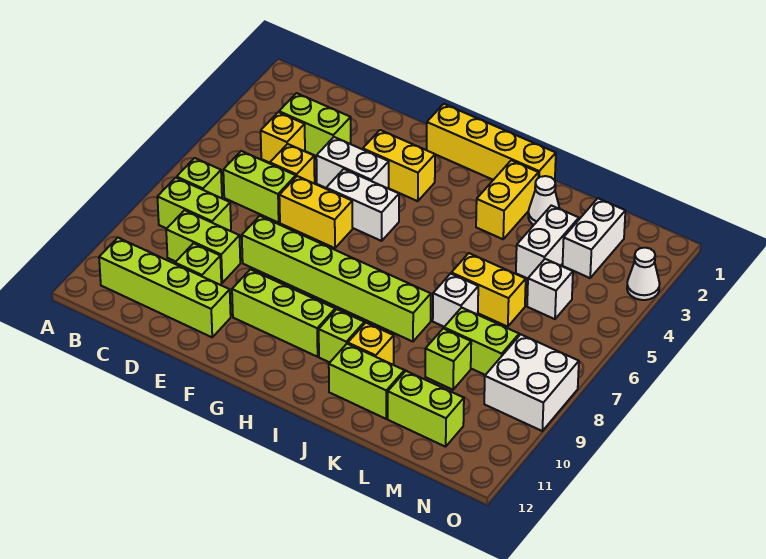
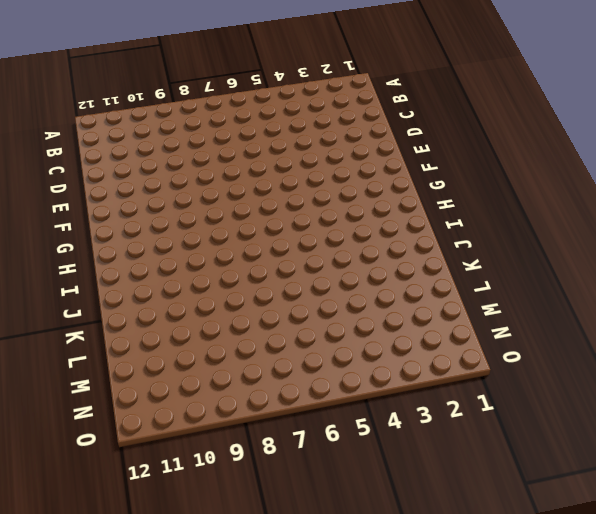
none -> lime 1x1 brick [177,158,222,198]
none -> lime 1x2 brick [157,178,231,231]
none -> lime 1x4 brick [99,238,231,337]
none -> lime 1x2 brick [279,93,351,156]

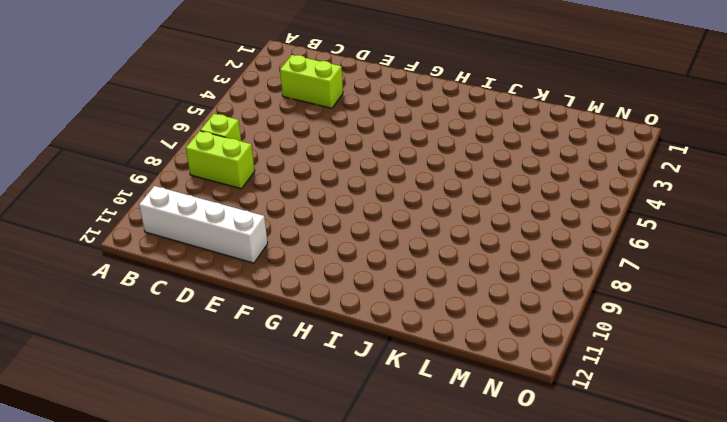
white 1x4 brick [139,186,268,263] -> lime 1x4 brick [99,238,231,337]
none -> yellow 1x1 brick [261,112,305,163]
none -> lime 1x2 brick [223,151,296,223]
none -> lime 1x2 brick [166,210,240,283]
none -> yellow 1x1 brick [270,144,315,184]

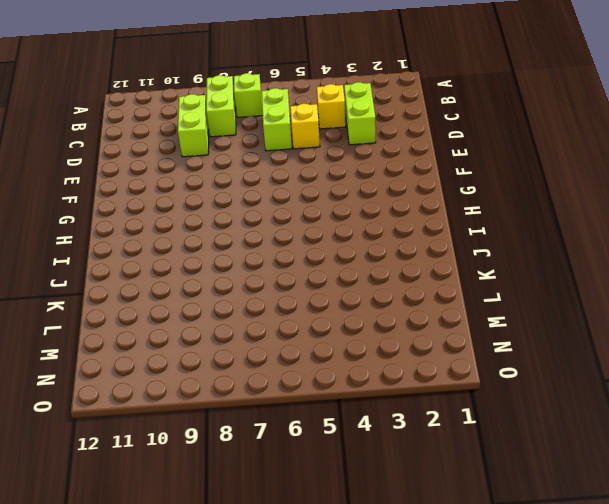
none -> lime 1x4 brick [99,238,231,337]
none -> lime 1x1 brick [175,243,221,285]
none -> white 1x2 brick [316,137,389,189]
none -> yellow 1x2 brick [279,176,353,248]

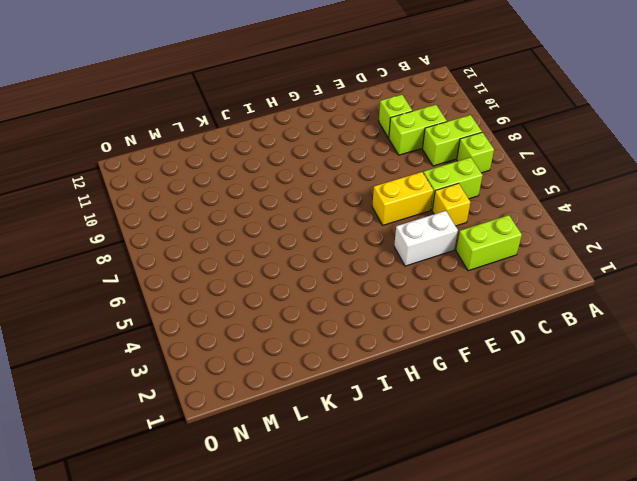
none -> lime 1x4 brick [99,238,231,337]
none -> yellow 1x1 brick [261,112,305,163]
none -> lime 1x6 brick [242,216,431,342]
none -> yellow 1x2 brick [363,130,435,201]

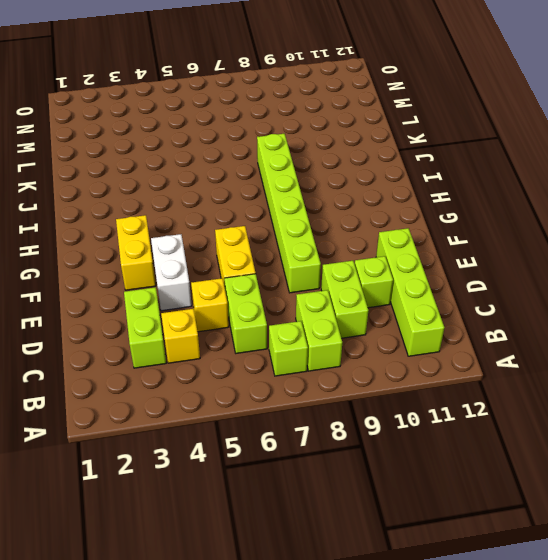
none -> white 1x2 brick [326,169,399,241]
none -> lime 1x3 brick [232,269,335,357]
none -> yellow 1x4 brick [427,104,556,180]
none -> lime 1x1 brick [319,309,364,362]

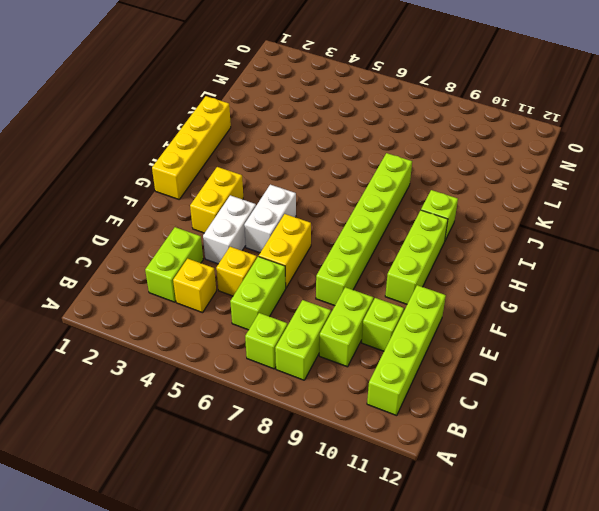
none -> yellow 1x2 brick [476,160,538,239]
none -> yellow 1x1 brick [348,323,394,365]
none -> lime 1x2 brick [329,344,404,419]
none -> white 1x1 cone [528,176,560,225]

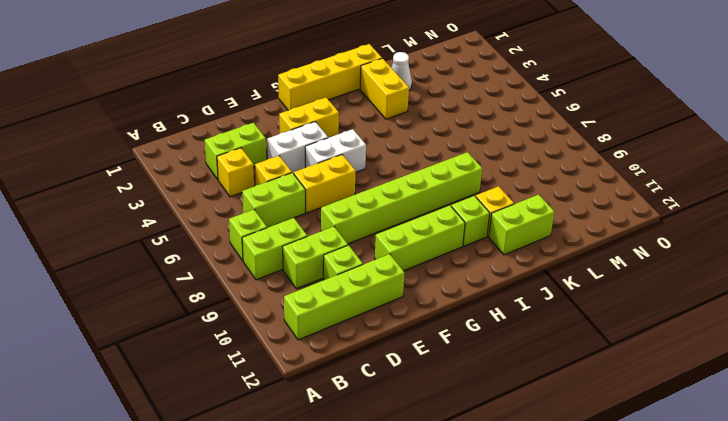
none -> yellow 1x2 brick [451,253,526,327]
none -> white 1x1 brick [433,274,478,327]
none -> white 1x2 brick [516,205,579,278]
none -> lime 1x2 brick [444,308,519,375]

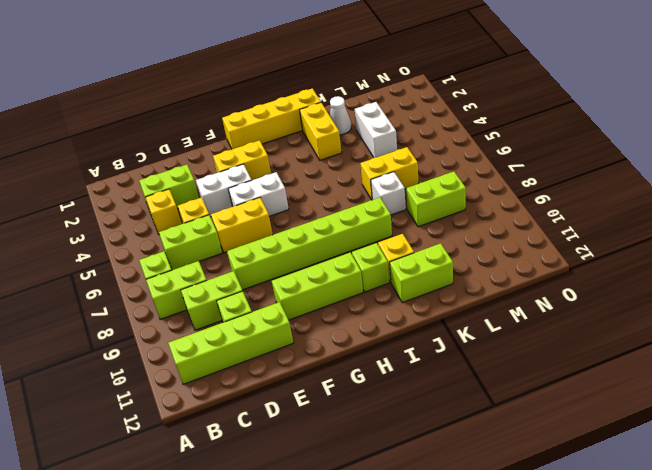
none -> lime 1x1 brick [425,329,471,390]
none -> lime 1x2 brick [388,371,464,447]
none -> white 1x2 brick [563,198,625,278]
none -> white 1x1 brick [527,259,573,319]

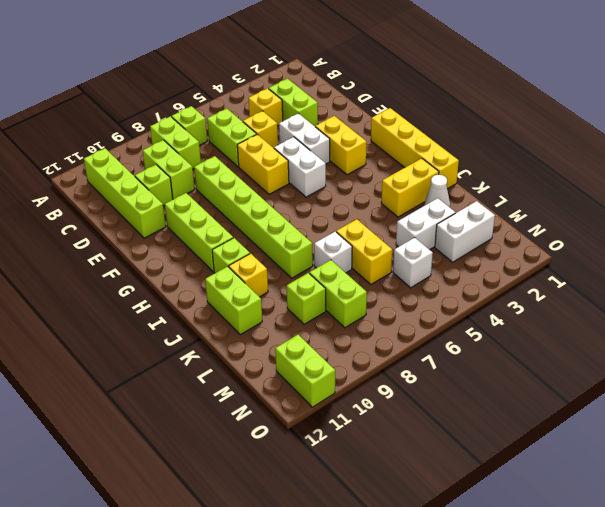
lime 1x2 brick [275,335,335,407] -> lime 1x2 brick moved to [388,371,464,447]
none -> white 2x2 brick [484,334,579,431]
none -> white 1x1 cone [627,248,660,300]

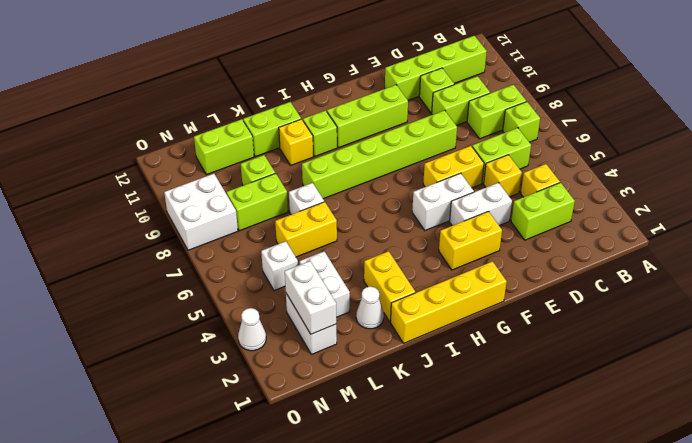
white 1x2 brick [285,261,336,334] -> none

